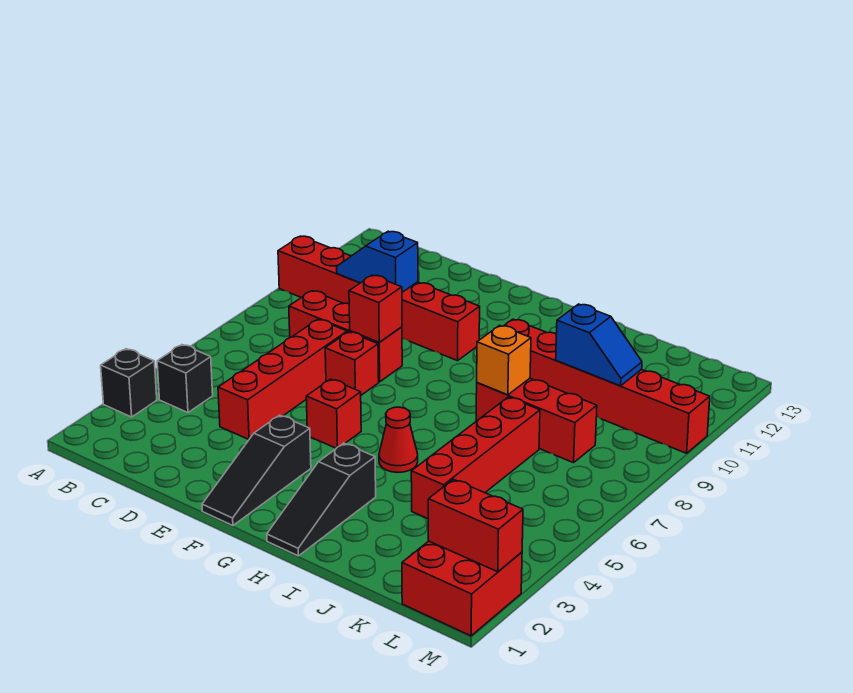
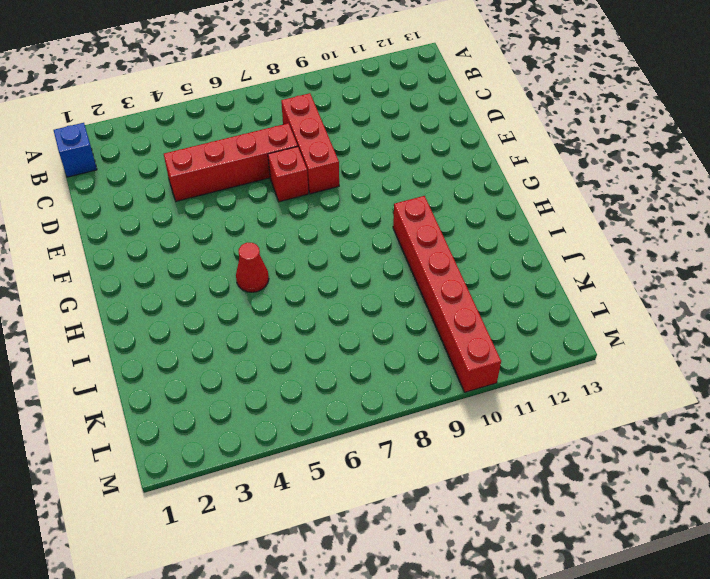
blue 1x1 brick [54,123,97,177] -> none
none -> black 1x1 brick [101,349,157,417]
none -> red 1x6 brick [278,236,480,361]
none -> black 1x1 brick [157,345,213,413]

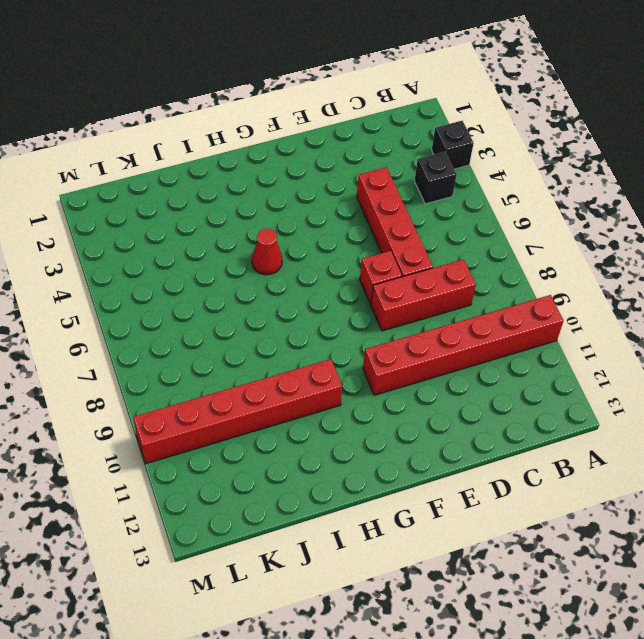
none -> black 1x3 slope [202,415,311,525]
none -> red 1x1 brick [306,379,361,448]
none -> black 1x3 slope [267,443,376,556]

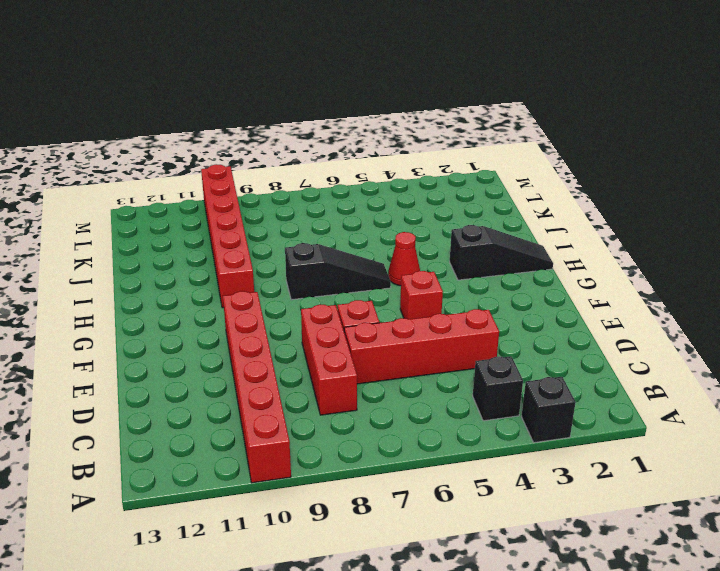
black 1x3 slope [285,243,391,300] -> black 1x3 slope moved to [202,415,311,525]
none -> red 1x3 brick [476,378,597,463]
none -> red 1x4 brick [411,397,540,519]
none -> red 2x2 brick [402,541,522,636]

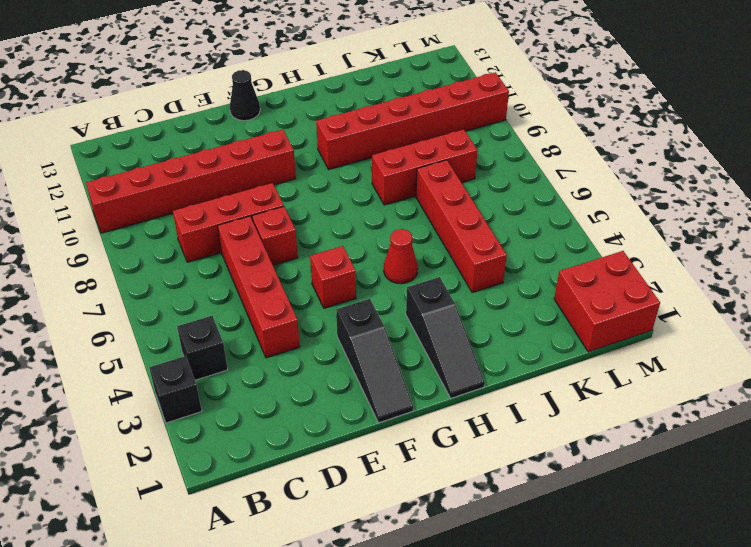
black 1x1 cone [230,70,260,121] -> none
none -> blue 1x2 slope [337,231,418,292]
none -> red 1x1 brick [349,275,402,342]
none -> orange 1x1 brick [477,325,531,395]

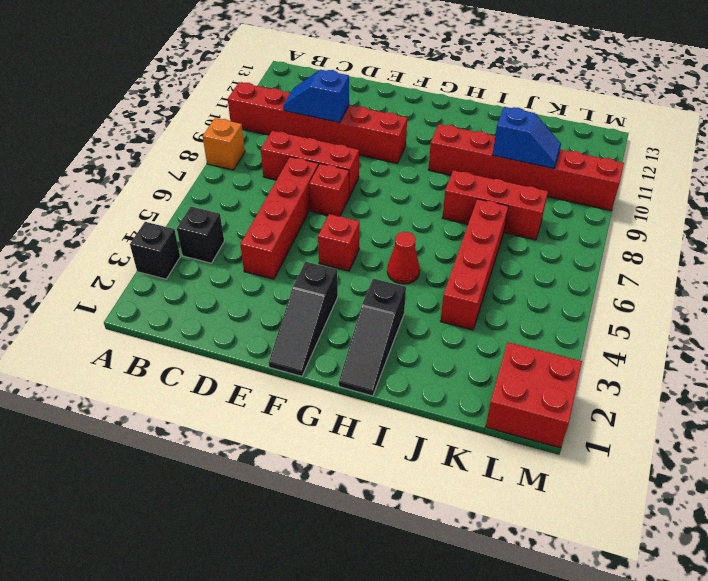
orange 1x1 brick [203,118,245,170] -> orange 1x1 brick moved to [477,325,531,395]
none -> red 1x1 brick [349,275,402,342]
none -> red 1x2 brick [428,479,523,572]

